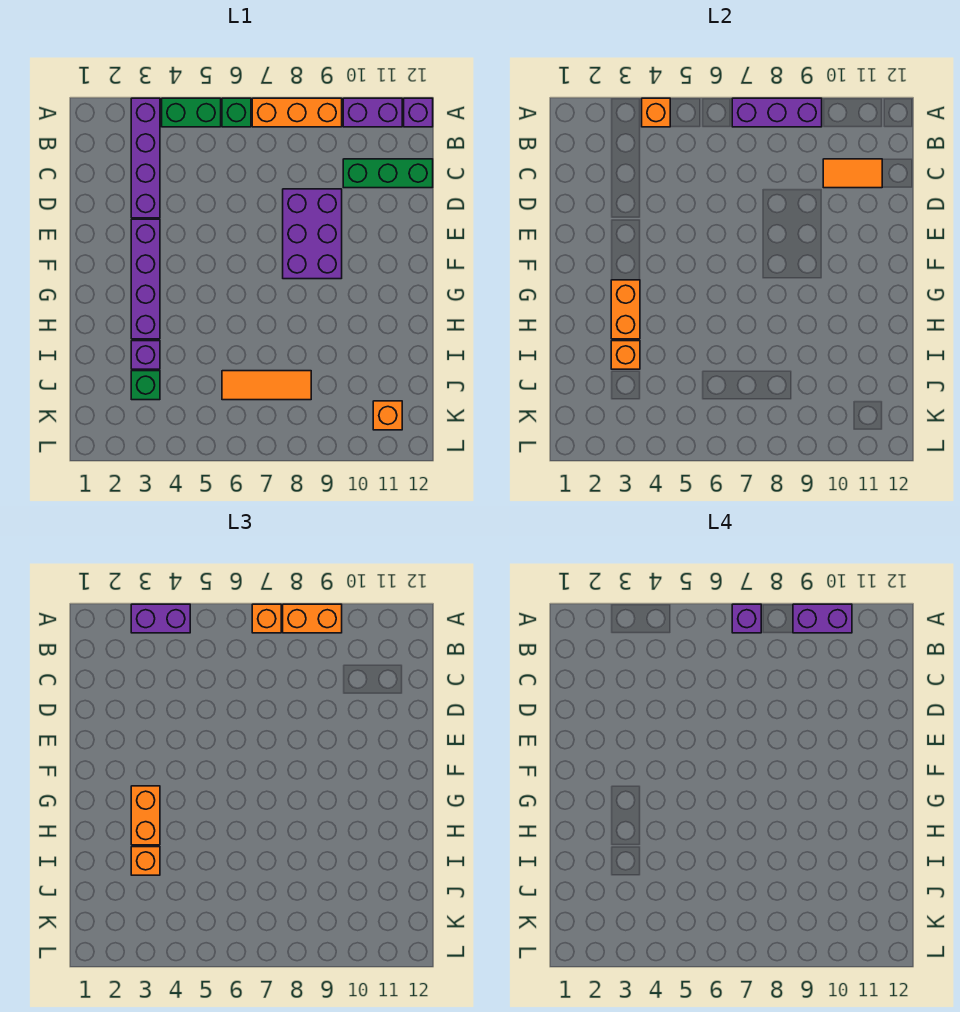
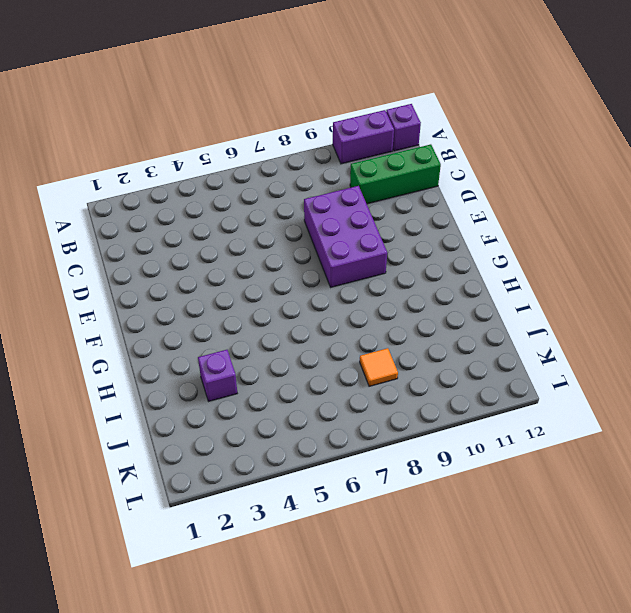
orange 1x1 tile [360,348,398,386] -> orange 1x3 tile [222,371,311,400]
none -> purple 1x4 brick [131,98,160,218]
none -> green 1x2 brick [162,98,221,127]
none -> green 1x1 brick [222,98,251,127]

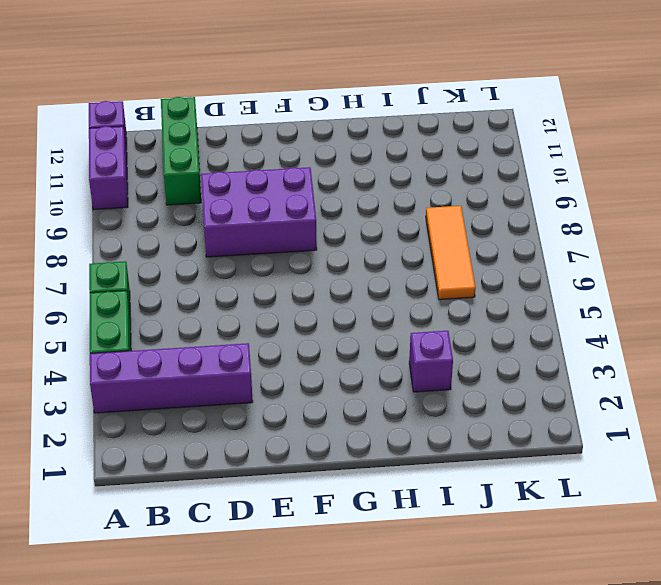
none -> orange 1x3 brick [252,98,342,127]
none -> purple 1x4 brick [131,219,160,339]
none -> green 1x1 brick [131,371,160,400]

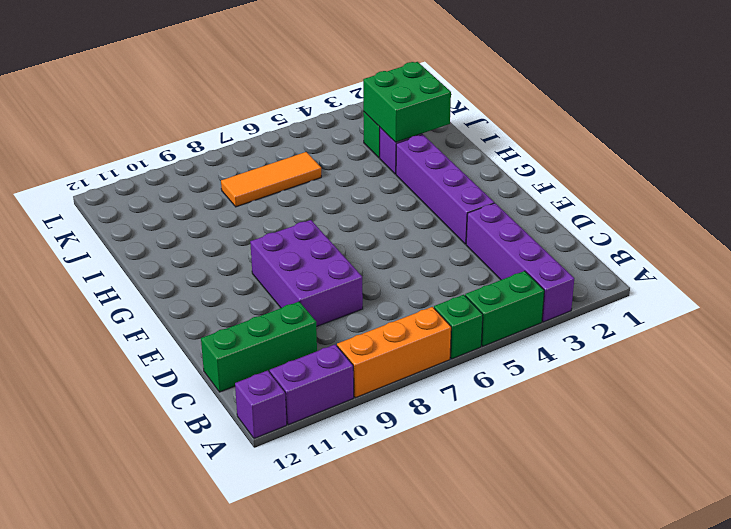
green 2x2 brick [363,62,451,142] -> orange 1x1 brick [611,341,640,369]
none -> orange 1x1 brick [373,401,402,430]
none -> orange 1x1 brick [642,98,670,127]
none -> purple 1x3 brick [732,98,822,127]

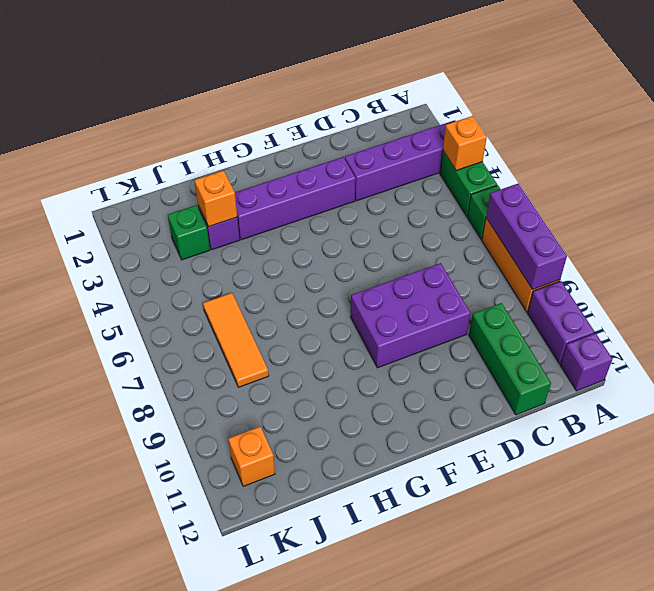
none -> orange 1x2 tile [823,159,882,188]
none -> orange 1x2 brick [611,280,640,339]
none -> purple 1x2 brick [131,604,190,633]

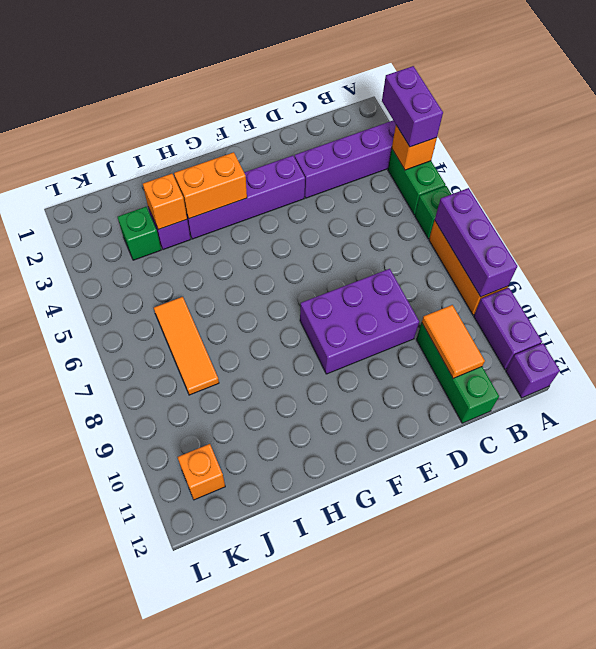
none -> orange 1x1 brick [252,604,281,633]
none -> orange 1x2 brick [283,604,342,633]
none -> orange 1x2 brick [131,786,160,845]

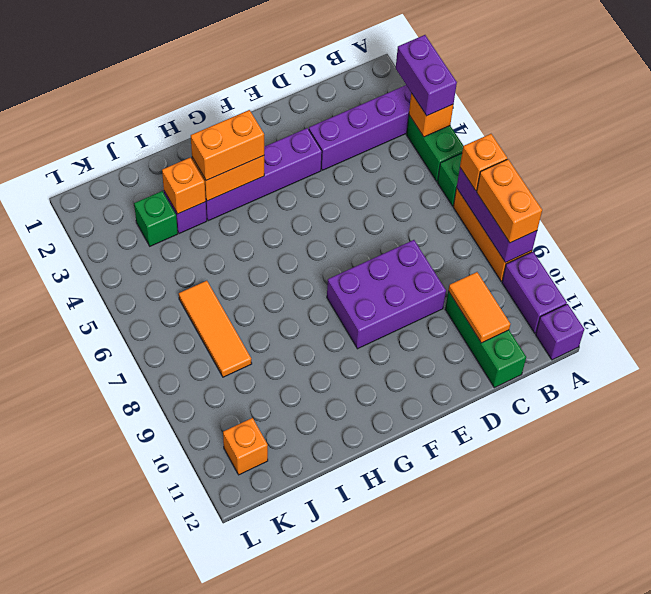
none -> orange 1x1 brick [131,847,160,875]
none -> purple 1x1 brick [732,604,761,633]
none -> purple 1x2 brick [793,604,852,633]

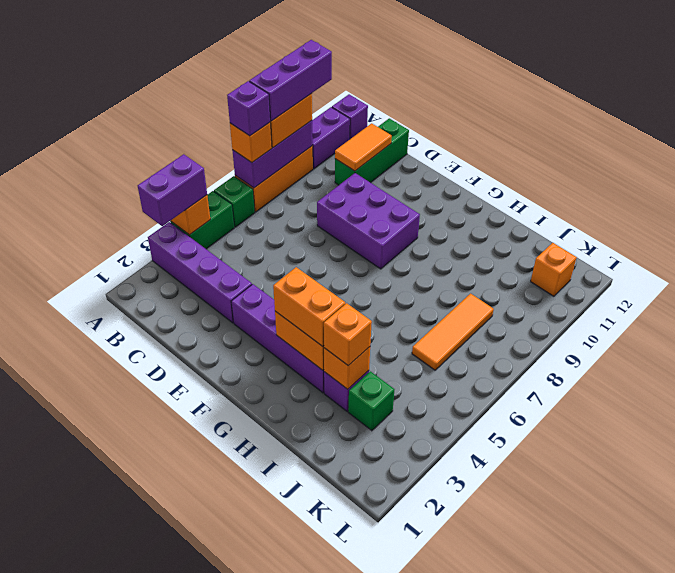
purple 1x3 brick [249,40,332,121] -> purple 1x2 brick [793,604,852,633]

